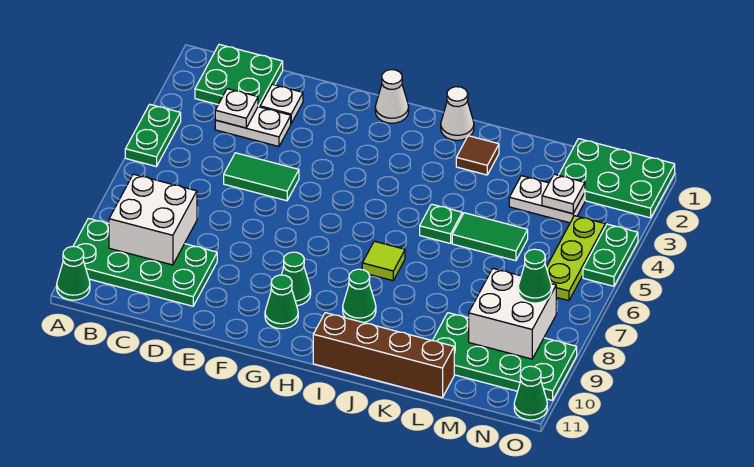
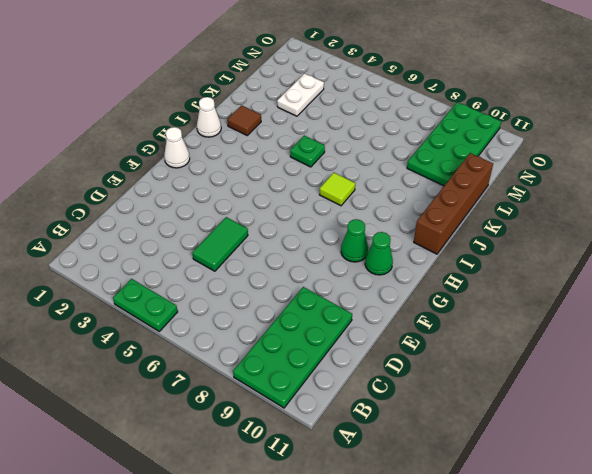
none -> green 1x1 cone [57,247,90,300]
none -> green 2x2 plate [195,44,283,107]
none -> white 1x2 plate [215,107,291,146]

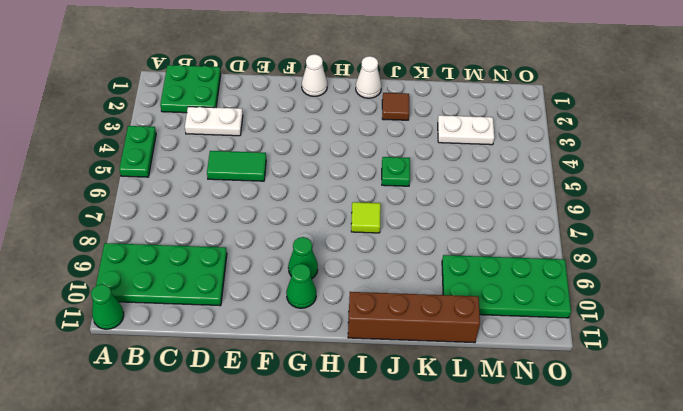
none -> white 1x1 plate [260,84,303,123]
none -> green 1x1 cone [343,269,376,323]
none -> green 1x2 tile [452,213,528,261]

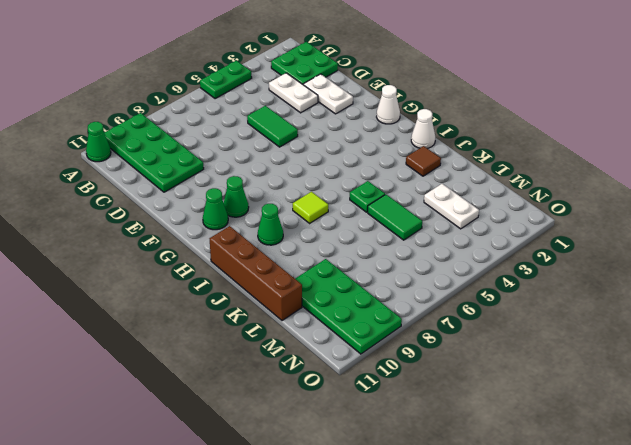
white 1x2 plate [303,74,353,114] -> white 1x1 plate [260,84,303,123]
none -> green 2x3 plate [559,139,675,218]
none -> lime 1x3 plate [546,216,605,301]
none -> green 1x2 plate [583,224,638,286]

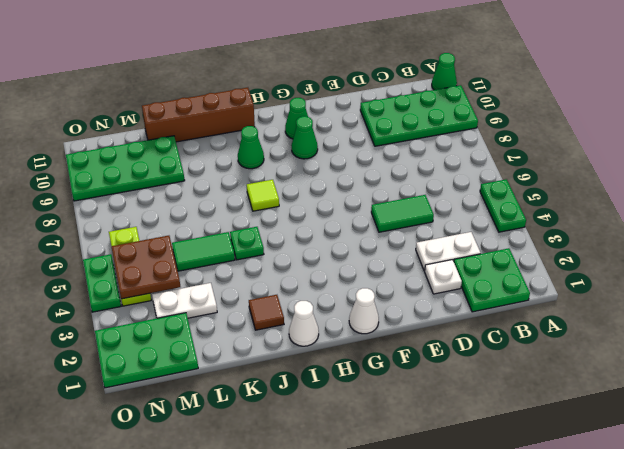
brown 2x2 plate [111,236,180,299] -> none
none -> green 1x1 cone [514,366,547,420]
none -> white 2x2 brick [109,174,197,265]
none -> white 1x1 plate [215,89,258,128]

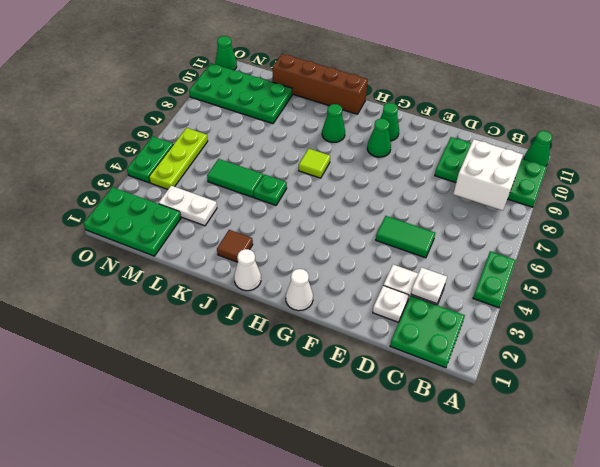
none -> white 1x1 plate [542,174,585,214]
none -> white 2x2 brick [469,269,556,359]
none -> green 1x1 cone [518,249,552,303]

